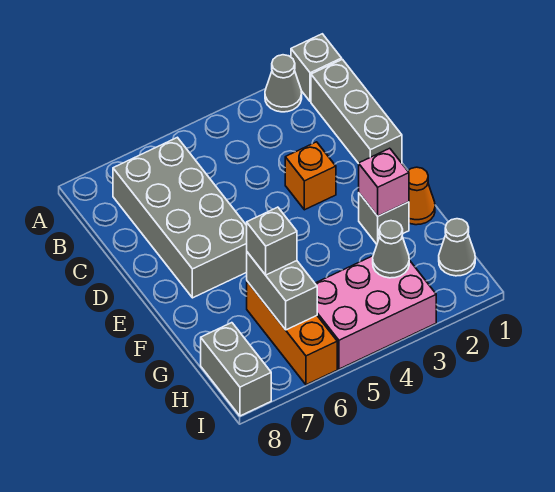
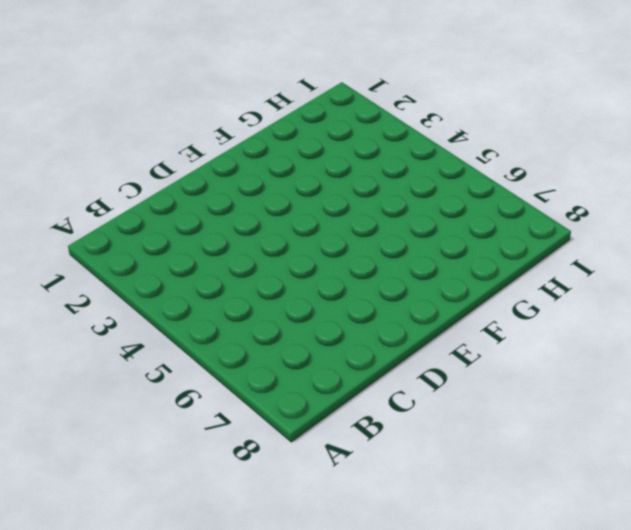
none -> grey 1x1 brick [291,34,342,102]
none -> grey 1x1 cone [265,55,302,112]
none -> grey 1x3 brick [311,59,402,163]

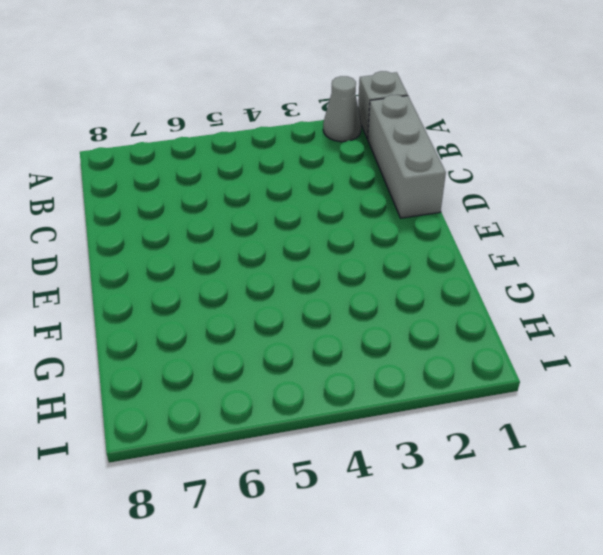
none -> grey 2x4 brick [113,137,247,298]
none -> orange 1x1 brick [285,142,336,210]
none -> orange 1x1 cone [408,167,435,225]

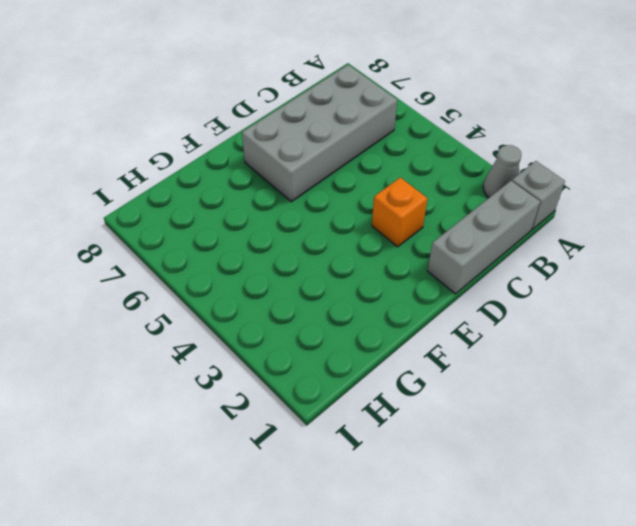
none -> orange 1x1 cone [408,167,435,225]
none -> grey 1x1 brick [359,193,409,244]
none -> orange 1x3 brick [247,281,337,385]

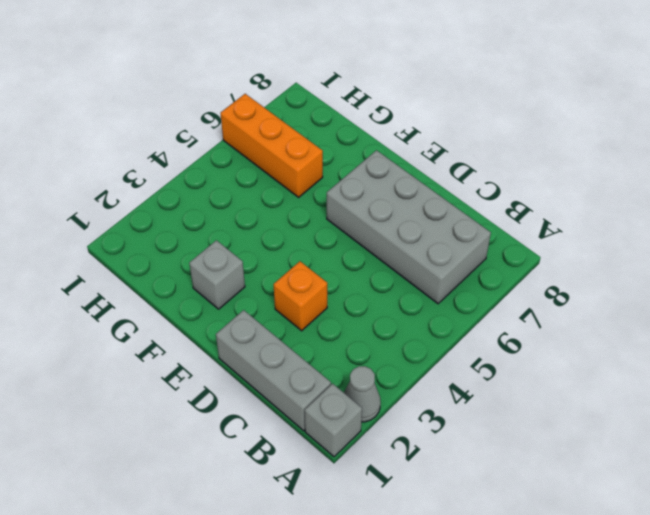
none -> orange 1x1 cone [408,167,435,225]
none -> grey 1x1 cone [439,219,475,276]
none -> pink 2x3 brick [315,256,436,369]

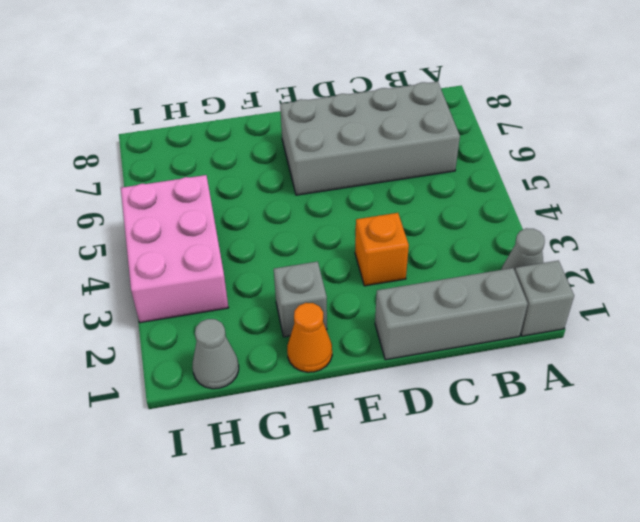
none -> orange 1x3 brick [247,281,337,385]
none -> grey 1x2 brick [201,323,271,416]
none -> pink 1x1 brick [359,148,409,216]

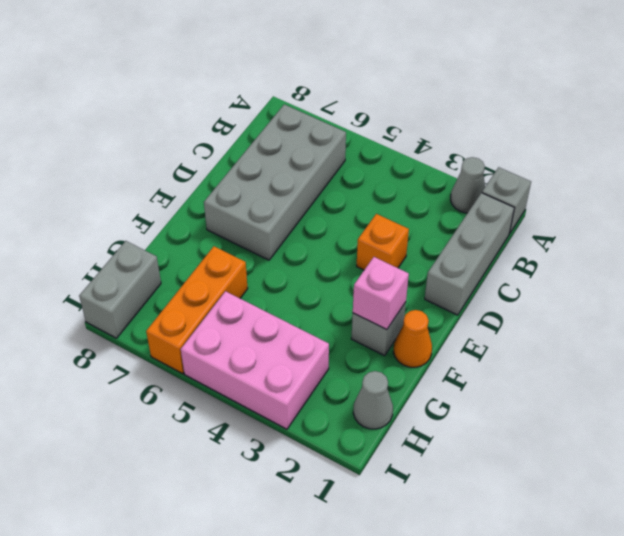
none -> grey 1x2 brick [247,252,317,330]
none -> grey 1x1 cone [373,221,409,278]
none -> grey 1x1 brick [247,207,297,275]

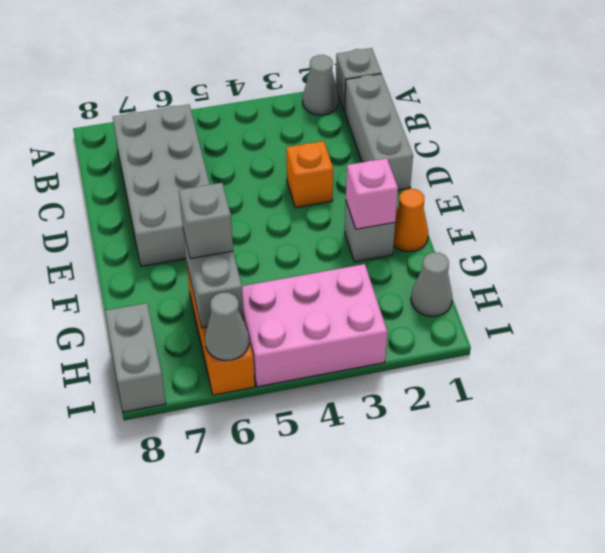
grey 1x1 cone [205,292,249,361] -> grey 1x1 cone moved to [373,221,409,278]

